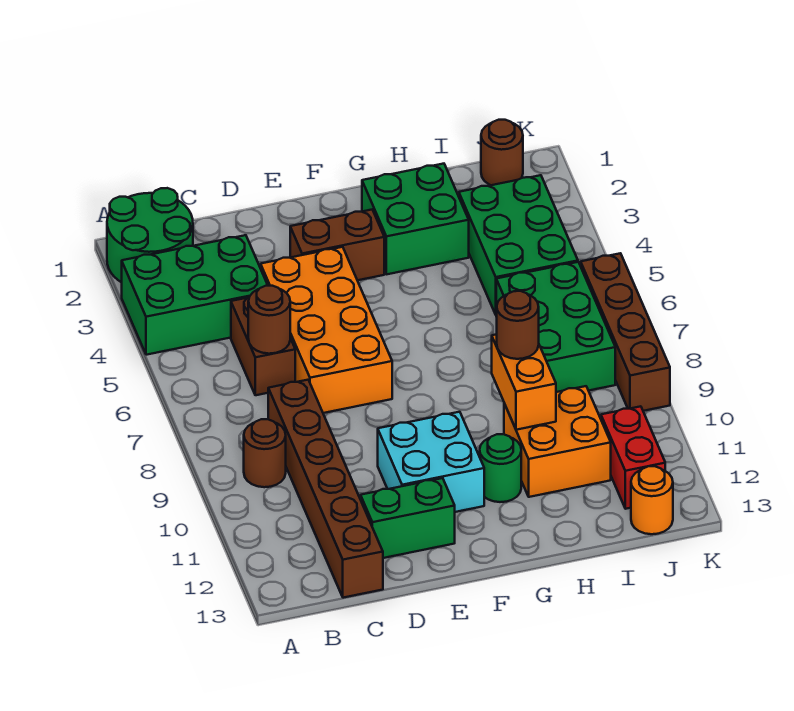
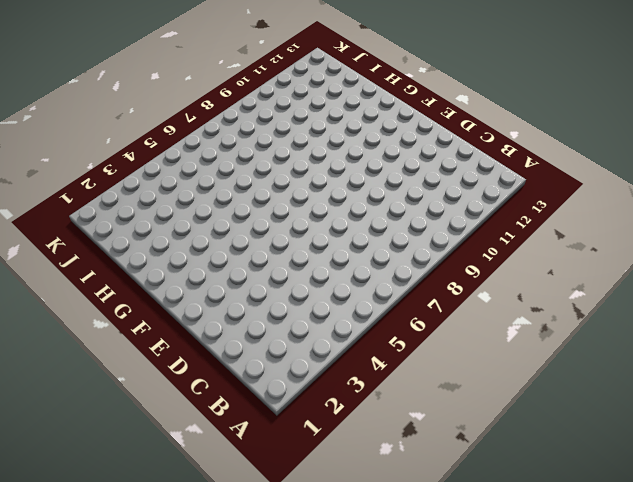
none -> green 2x2 round brick [107,188,193,282]
none -> green 2x3 brick [122,235,268,355]
none -> brown 1x1 round brick [244,419,286,487]

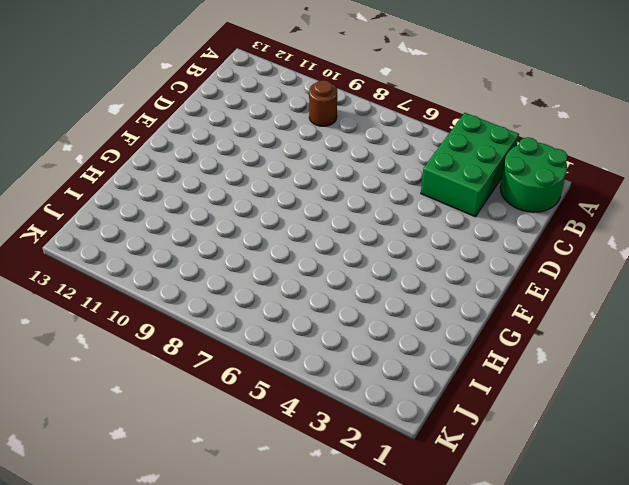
none -> brown 1x2 brick [231,297,295,395]
none -> brown 1x6 brick [268,380,383,598]
none -> orange 2x4 brick [261,247,392,413]

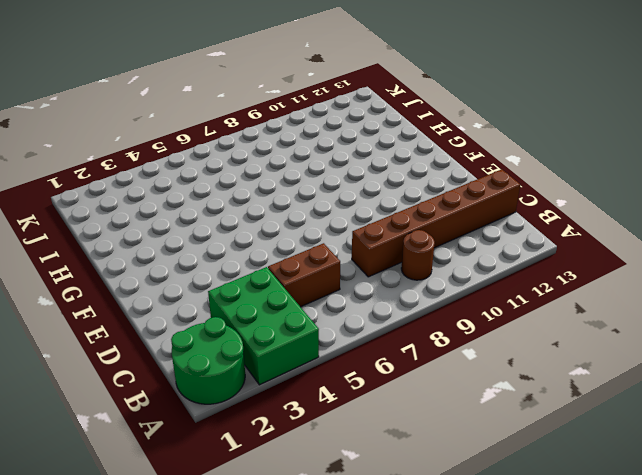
none -> orange 2x4 brick [261,247,392,413]
none -> green 1x2 brick [361,478,455,558]
none -> brown 1x2 brick [290,210,384,280]

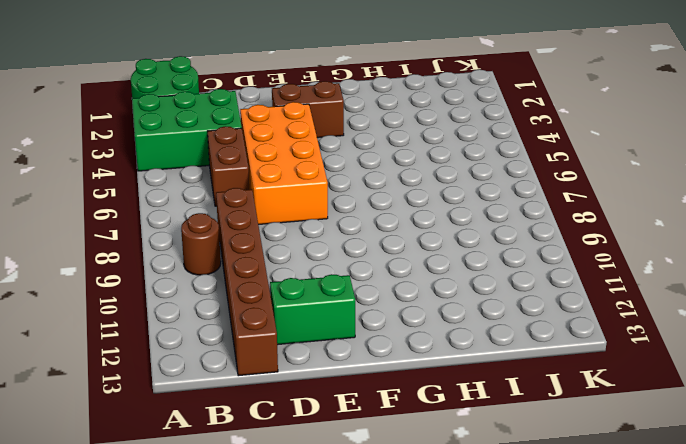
none -> cyan 2x2 brick [378,412,484,512]
none -> green 2x2 brick [362,164,469,274]
none -> green 1x1 round brick [480,434,521,502]

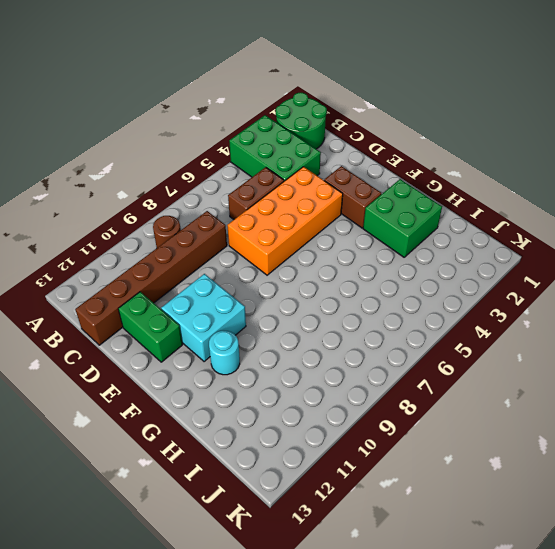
cyan 1x1 round brick [209,331,240,375] -> green 1x1 round brick [480,434,521,502]
none -> orange 2x2 brick [504,386,611,497]
none -> green 2x3 brick [459,175,578,314]
none -> green 2x3 brick [496,262,615,392]

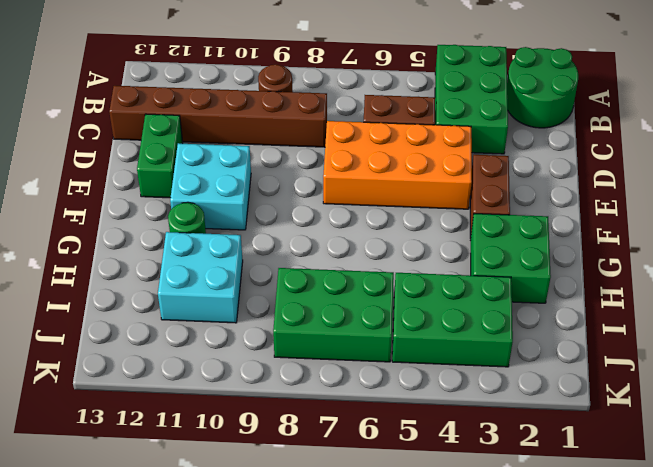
cyan 2x2 brick [158,232,243,323] -> orange 2x2 brick [504,386,611,497]
none -> brown 1x1 round brick [481,120,523,185]
none -> red 1x2 brick [601,406,665,509]
none -> orange 1x1 round brick [631,466,673,534]

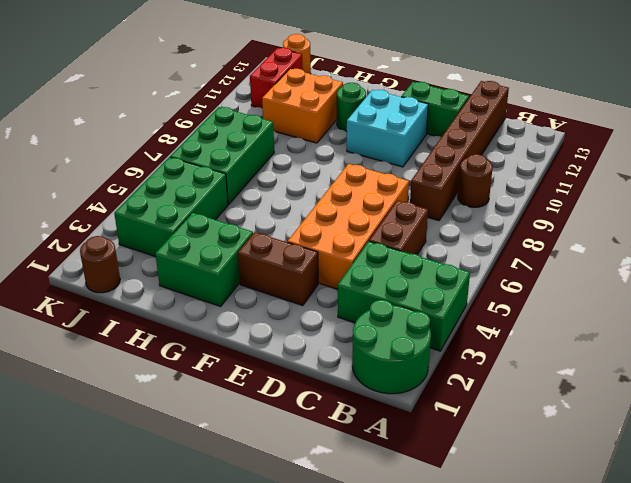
none -> brown 1x4 brick [581,253,670,411]
none -> brown 1x1 round brick [248,286,290,354]
none -> orange 1x2 brick [492,334,556,430]

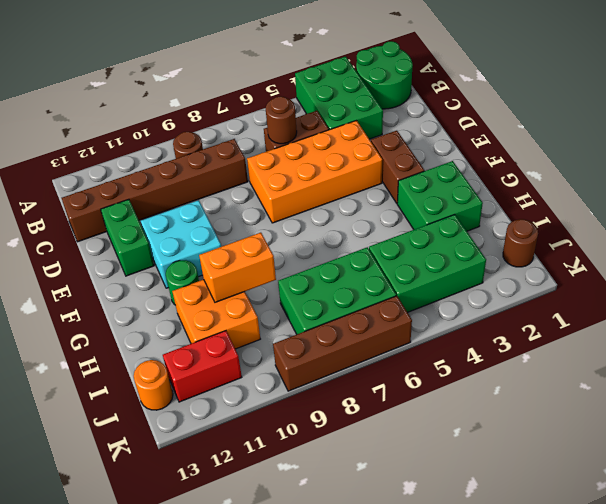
none -> brown 1x1 round brick [497,291,539,359]

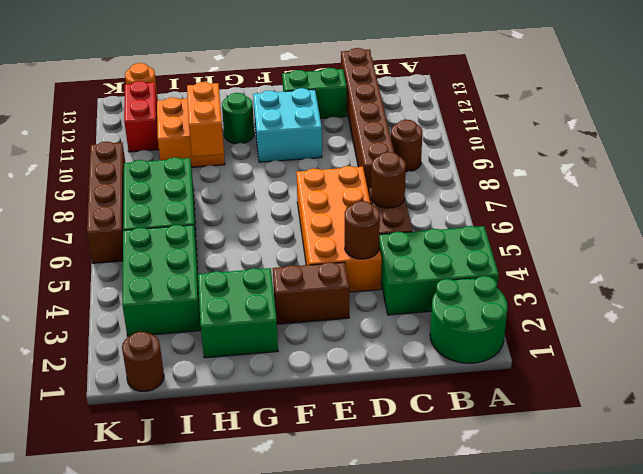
brown 1x1 round brick [345,201,380,259] -> brown 1x1 round brick moved to [497,291,539,359]

